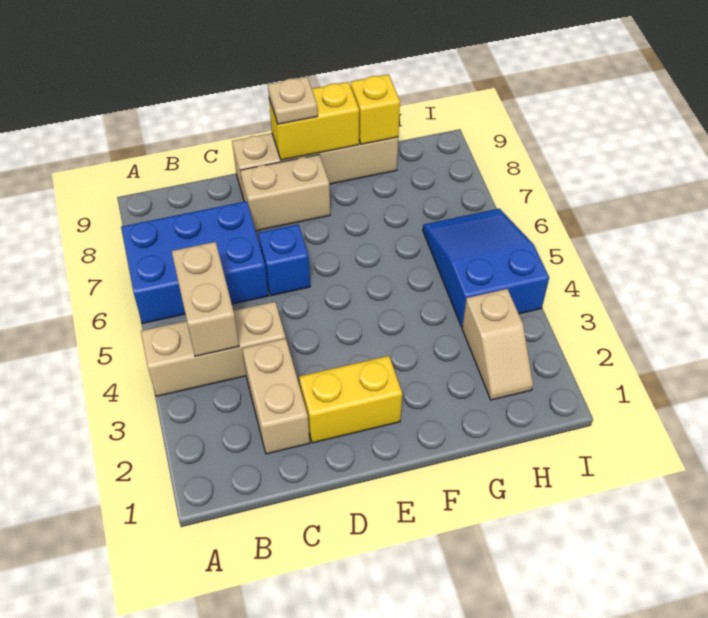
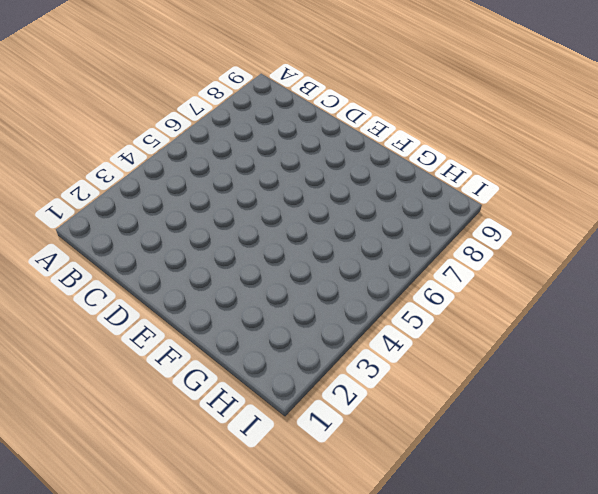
none -> tan 1x3 brick [141,302,285,396]
none -> blue 2x3 brick [121,201,268,324]
none -> tan 1x2 brick [242,338,310,454]

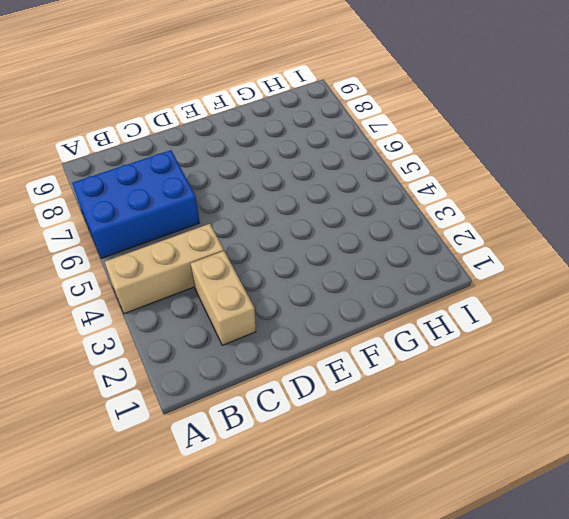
none -> yellow 1x2 brick [299,356,402,443]
none -> blue 1x1 brick [258,224,310,296]
none -> tan 1x2 brick [240,155,330,231]

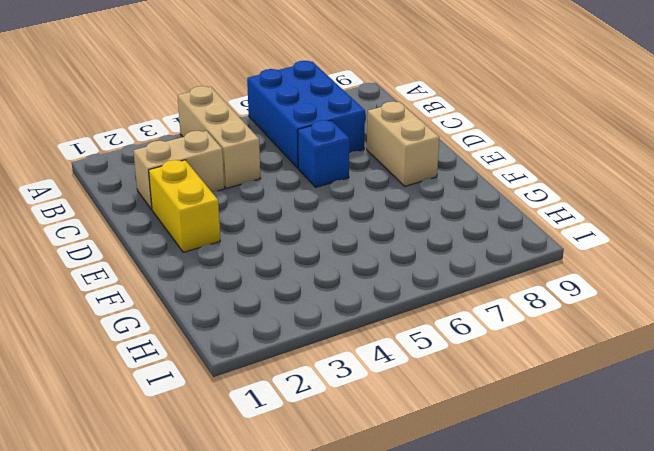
none -> tan 1x4 brick [232,133,398,199]
none -> tan 1x2 slope [462,289,533,400]
none -> blue 2x3 slope [423,208,549,327]

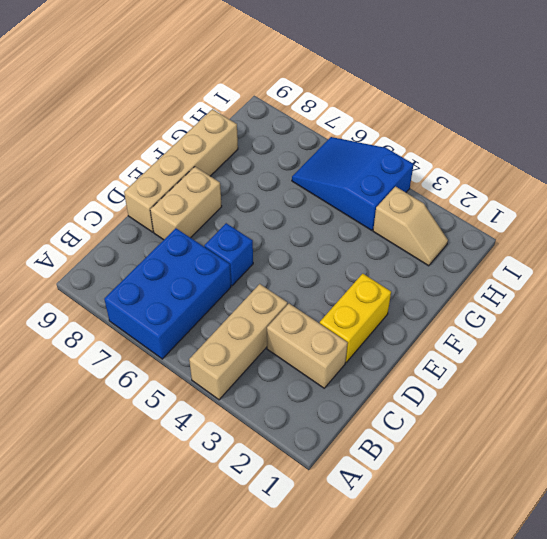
none -> tan 1x2 brick [172,242,239,356]
none -> yellow 1x2 brick [269,82,359,160]
none -> yellow 1x1 brick [351,74,400,144]

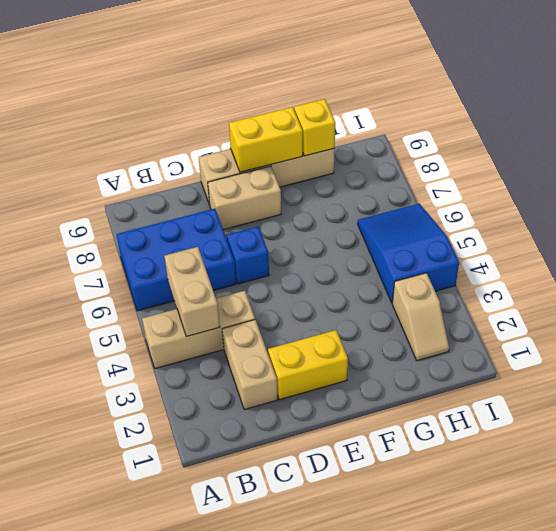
none -> tan 1x1 plate [268,77,318,124]

